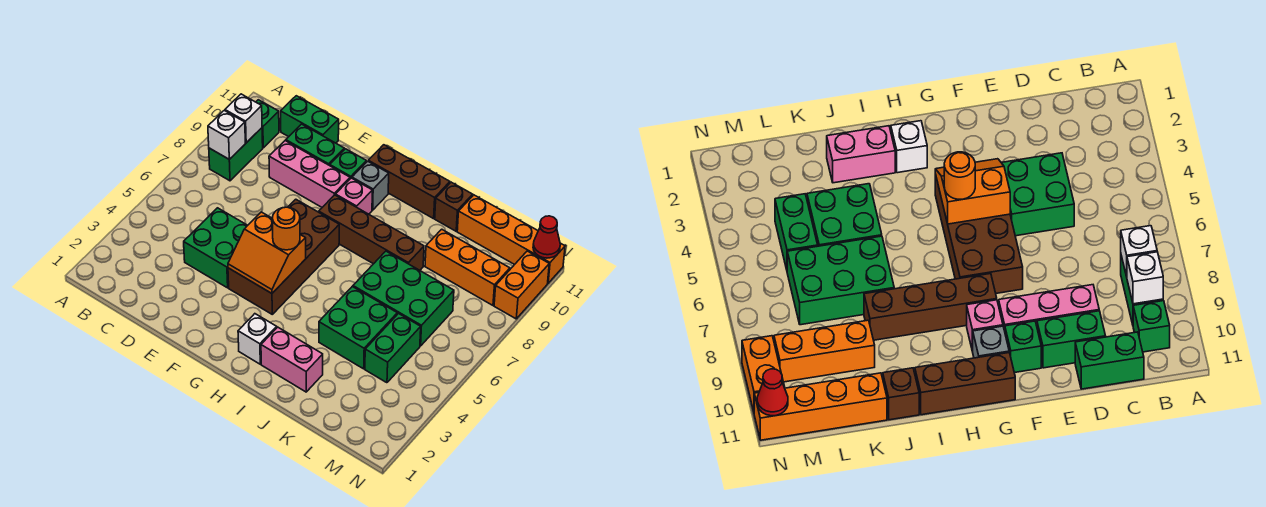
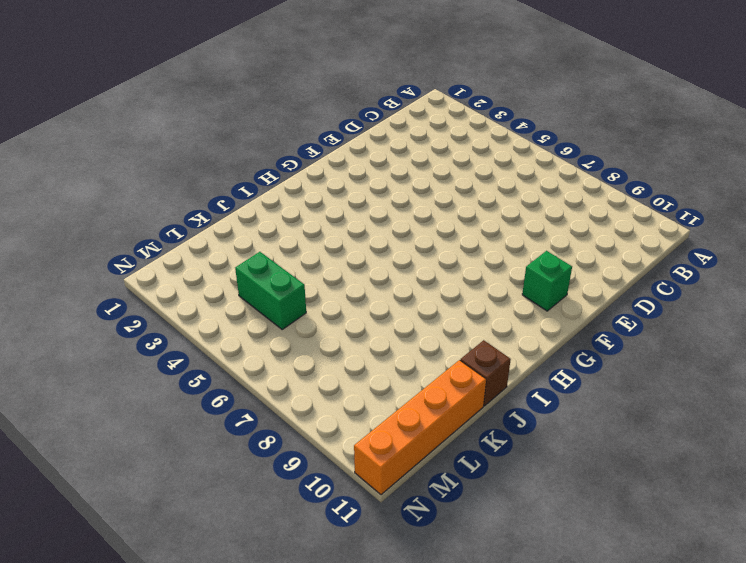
none -> green 1x2 brick [209,128,263,181]
none -> green 1x1 brick [256,100,279,148]
none -> green 1x2 brick [281,96,339,143]

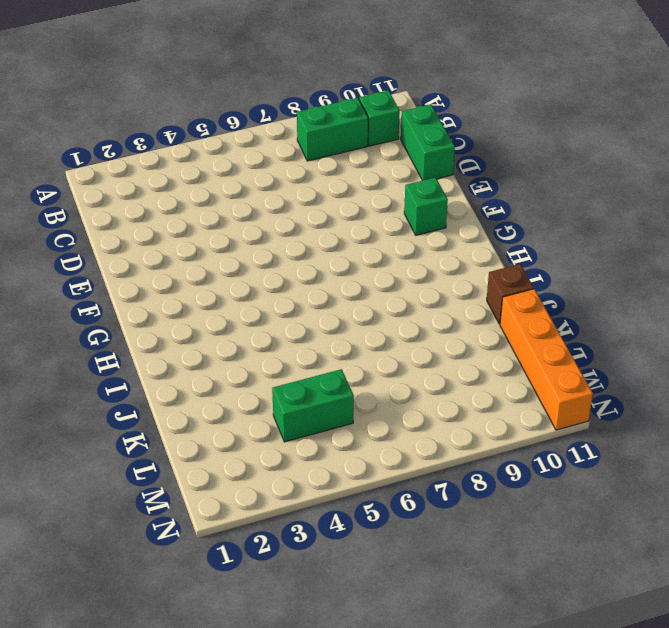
none -> green 2x2 brick [184,208,248,288]
none -> pink 1x3 brick [269,141,350,207]
none -> green 1x2 brick [286,124,344,165]

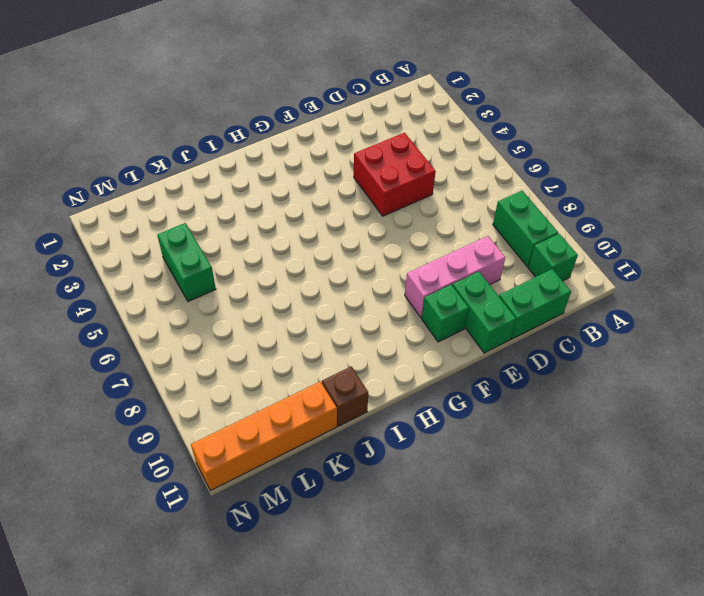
red 2x2 brick [354,133,436,216] -> green 2x2 brick [184,208,248,288]
green 1x2 brick [452,272,516,353] -> green 1x2 brick turned to [286,124,344,165]
none -> brown 2x4 brick [228,199,339,314]
none -> brown 1x4 brick [319,195,424,270]
none -> pink 1x1 brick [335,178,372,214]

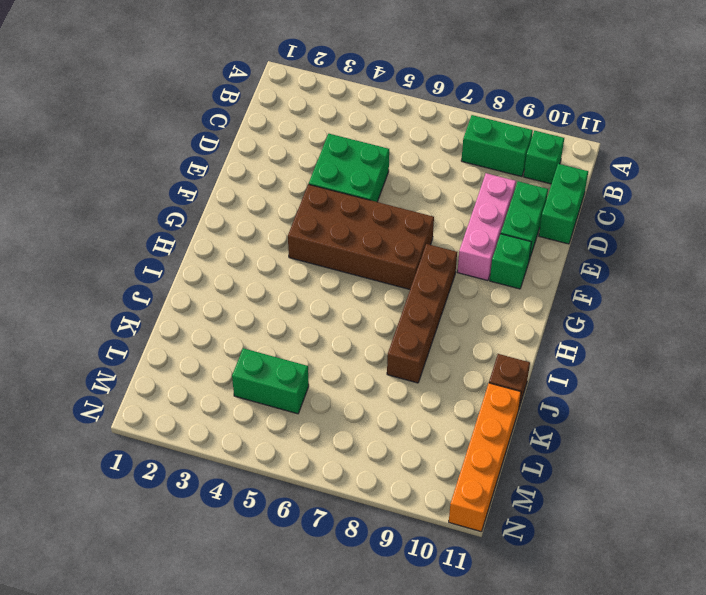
none -> pink 1x1 brick [335,178,372,214]
none -> grey 1x1 brick [352,161,389,210]
none -> brown 1x3 brick [368,145,450,219]

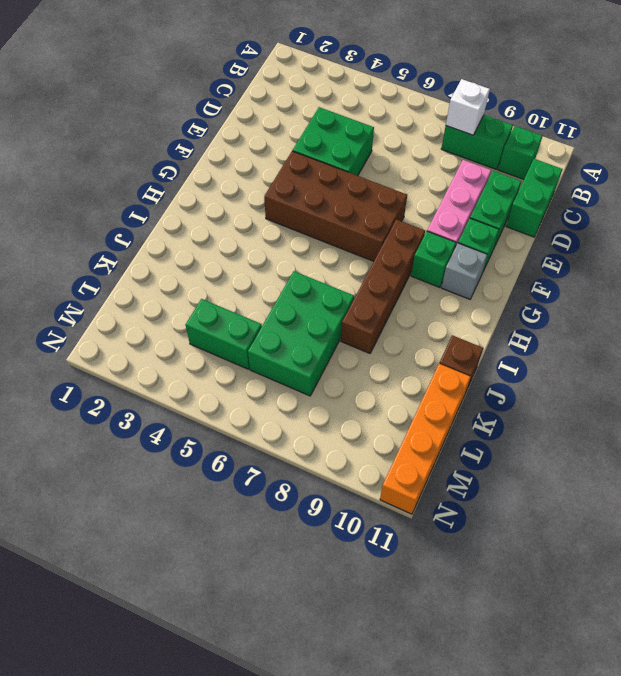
green 1x1 brick [411,231,456,287] -> pink 1x1 brick [335,178,372,214]
none -> brown 1x3 brick [368,145,450,219]
none -> white 1x1 brick [238,314,277,364]
none -> pink 1x2 brick [261,327,323,392]

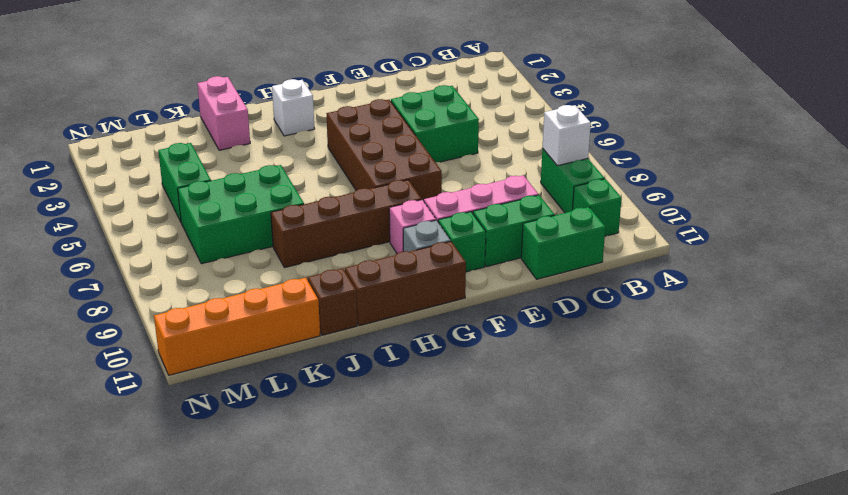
pink 1x2 brick [197,76,250,150] -> pink 1x2 brick turned to [261,327,323,392]
none -> green 2x2 brick [319,287,397,369]
none -> orange 1x3 brick [425,229,510,305]
none -> orange 1x2 brick [494,251,549,319]

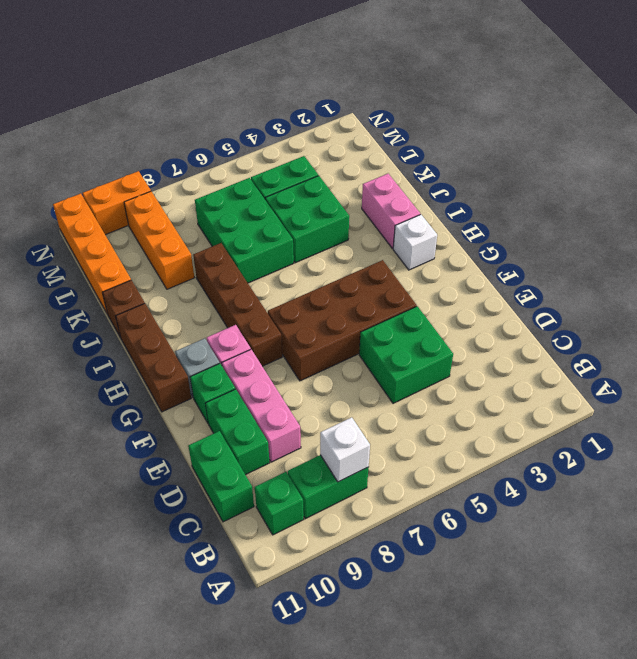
none -> white 1x1 brick [225,94,262,143]
none -> orange 2x2 slope [228,212,306,293]
none -> red 1x1 cone [533,216,560,258]

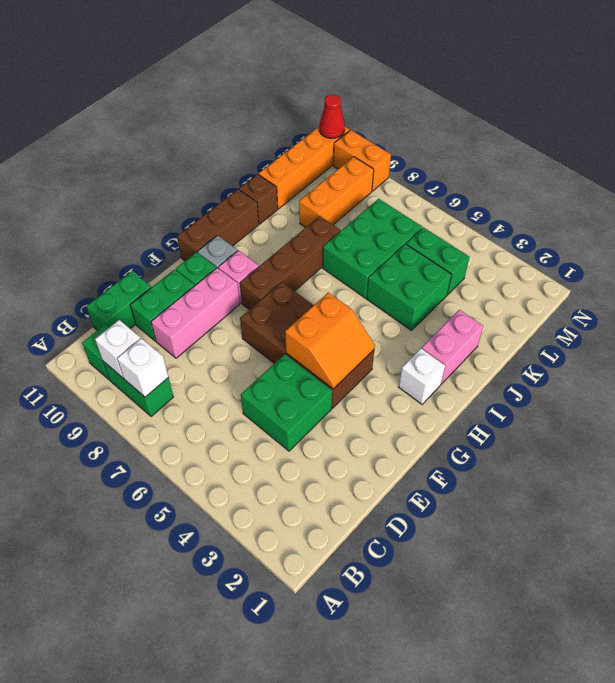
none -> orange 1x1 round brick [272,207,300,250]

